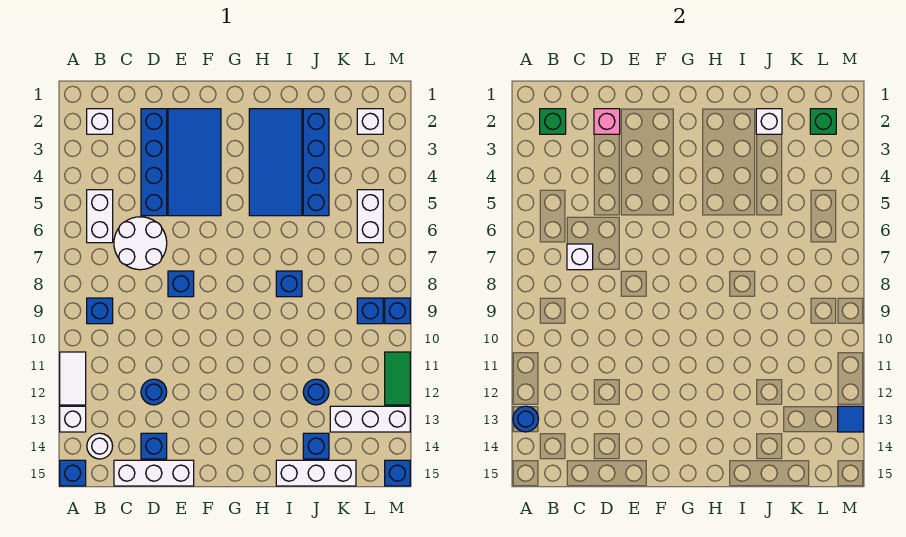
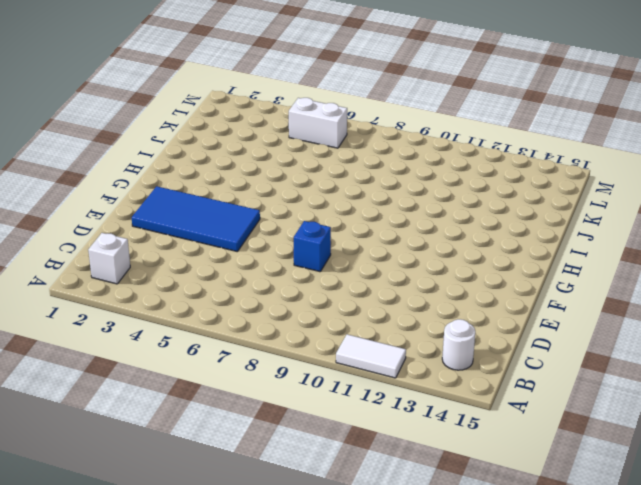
none -> white 1x1 brick [60,406,86,432]
none -> blue 1x1 brick [60,460,86,486]
none -> white 1x2 brick [87,190,113,243]
none -> blue 1x1 brick [87,298,113,324]

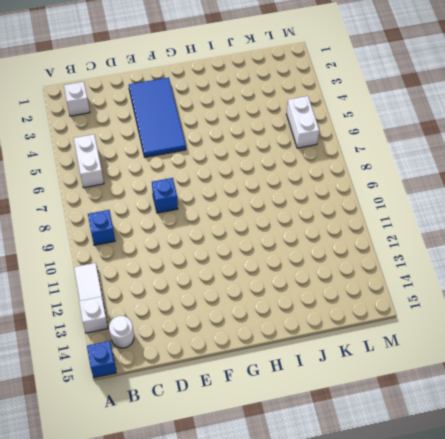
none -> white 2x2 round brick [114,217,167,270]
none -> white 1x3 brick [114,460,194,486]
none -> blue 1x4 brick [141,109,167,216]
none -> blue 1x1 round brick [141,379,167,405]

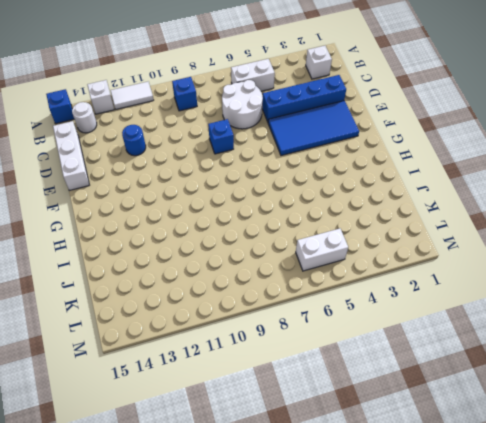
none -> blue 1x1 brick [141,433,167,459]
none -> blue 2x4 tile [249,109,302,216]
none -> blue 1x1 brick [276,271,302,297]
none -> white 1x3 brick [276,460,356,486]

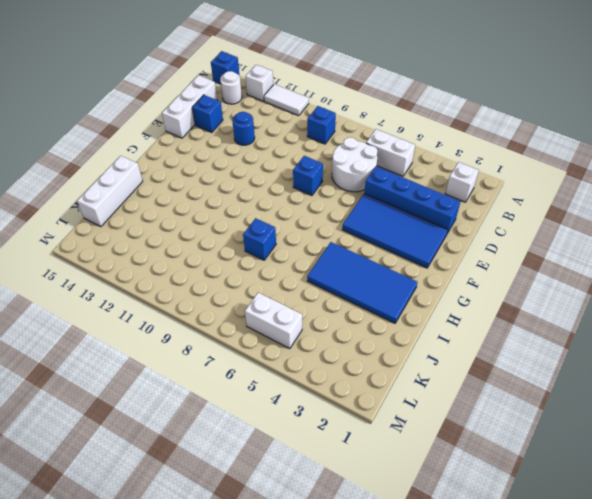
none -> blue 1x4 brick [303,109,329,216]
none -> blue 1x1 round brick [303,379,329,405]
none -> blue 1x1 brick [303,433,329,459]
none -> white 1x3 brick [330,406,410,432]

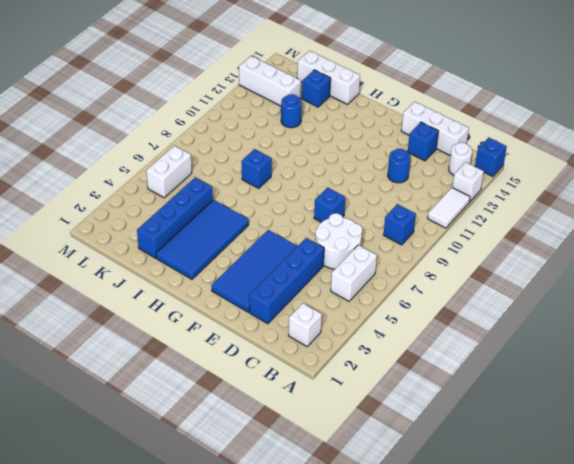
none -> white 1x1 brick [357,109,383,134]
none -> blue 1x1 brick [357,298,383,324]
none -> blue 1x1 brick [385,298,410,324]
none -> green 1x2 tile [385,352,410,405]

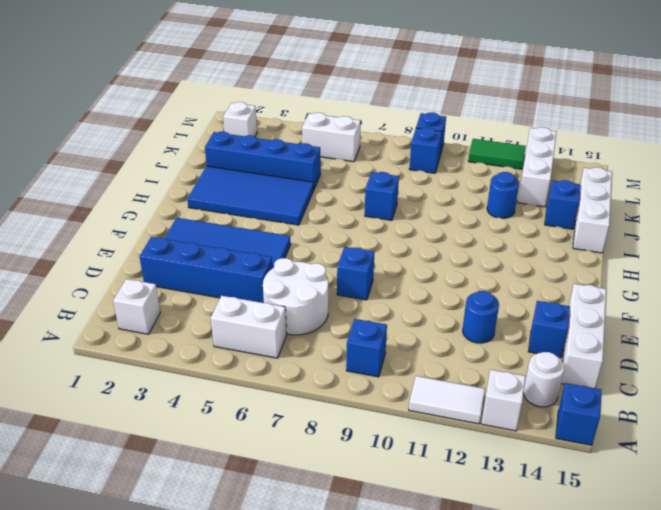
none -> blue 1x1 brick [385,460,410,486]
none -> blue 1x1 round brick [513,406,538,432]
none -> green 1x1 brick [540,109,566,134]
none -> white 1x1 brick [567,244,593,270]

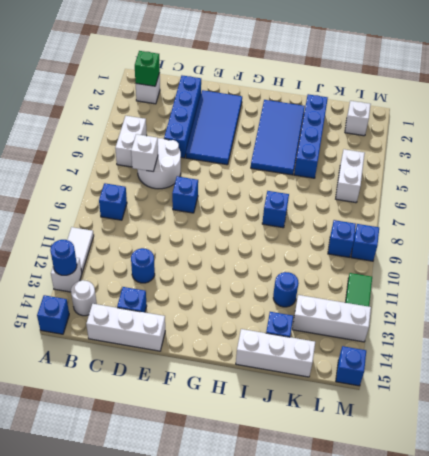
none -> pink 1x1 brick [594,109,620,134]
none -> white 1x1 brick [756,109,782,134]
none -> green 1x1 brick [810,109,836,134]
none -> blue 1x1 tile [838,406,863,432]

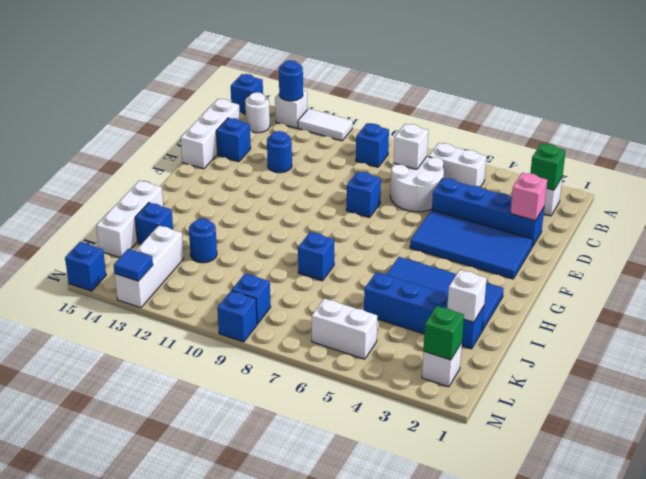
none -> green 1x2 tile [385,352,410,405]

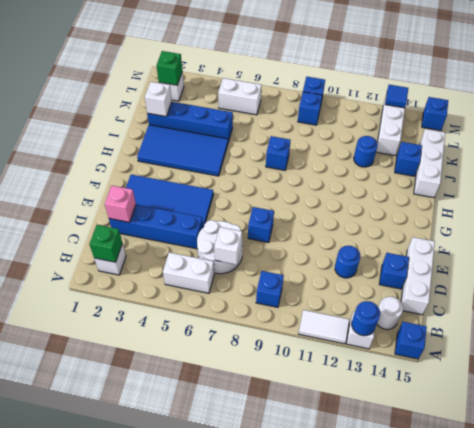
none -> green 1x2 tile [385,352,410,405]

